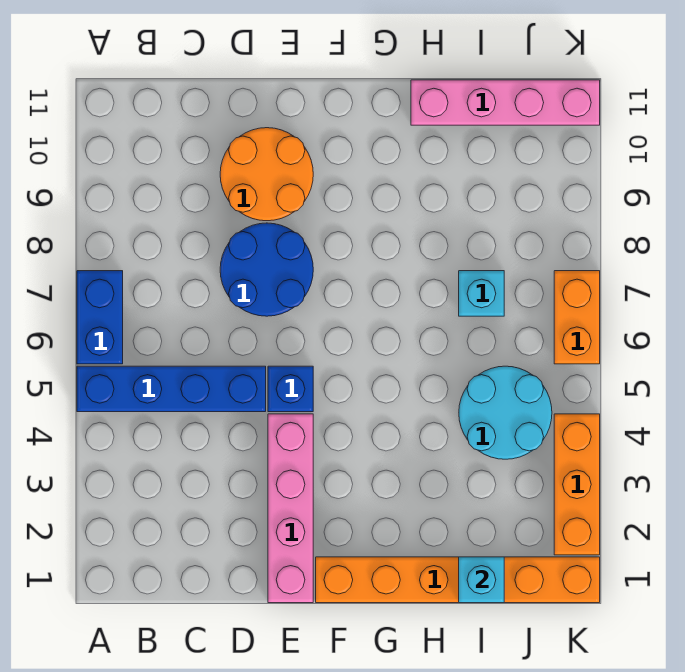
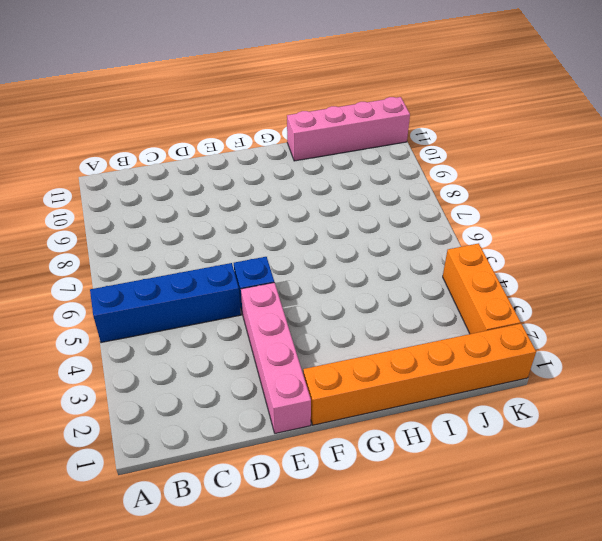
none -> blue 1x2 brick [77,271,123,364]
none -> blue 2x2 round brick [220,223,313,316]
none -> orange 2x2 round brick [220,128,313,221]

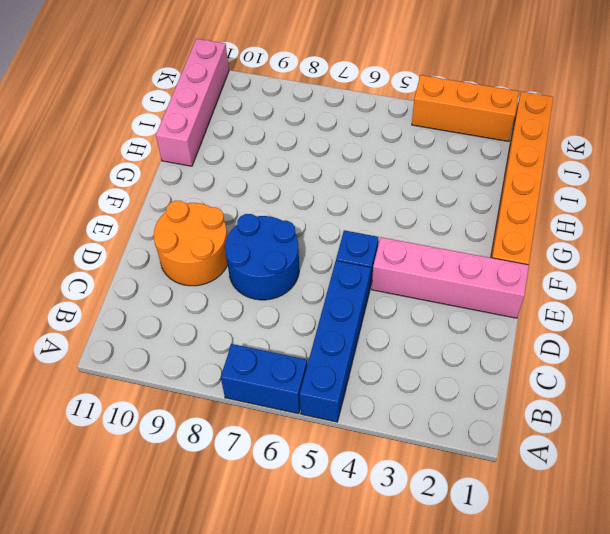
none -> cyan 2x2 round brick [459,366,552,459]
none -> cyan 1x1 brick [459,271,504,316]
none -> orange 1x2 brick [554,271,600,364]

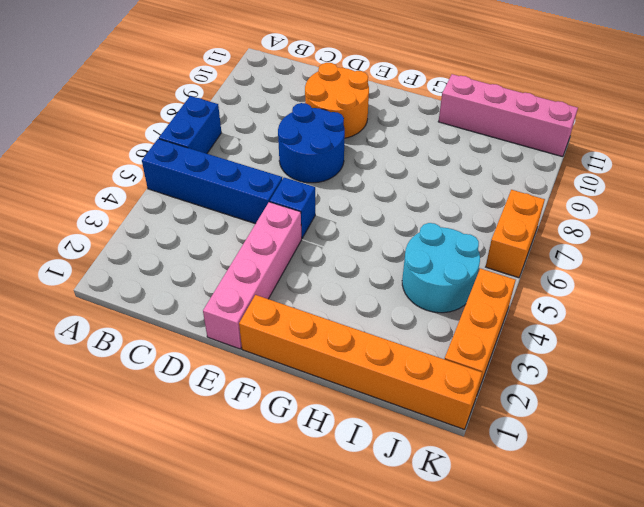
none -> cyan 1x1 brick [459,271,504,316]
none -> cyan 1x1 brick [459,557,504,603]

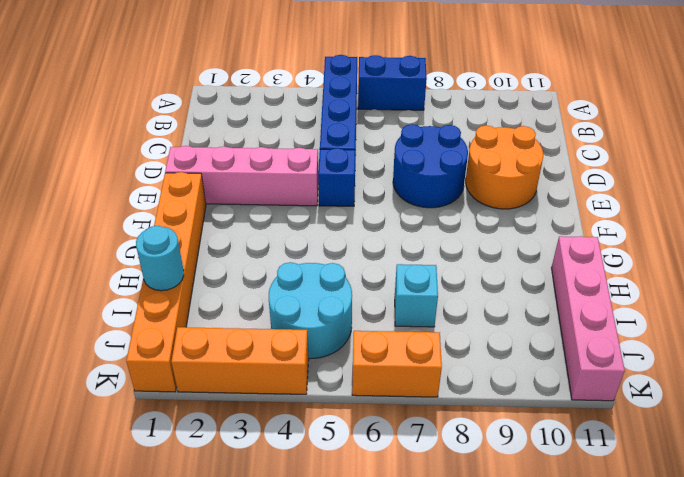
cyan 1x1 round brick [136,226,184,291] -> cyan 1x1 brick [459,557,504,603]

